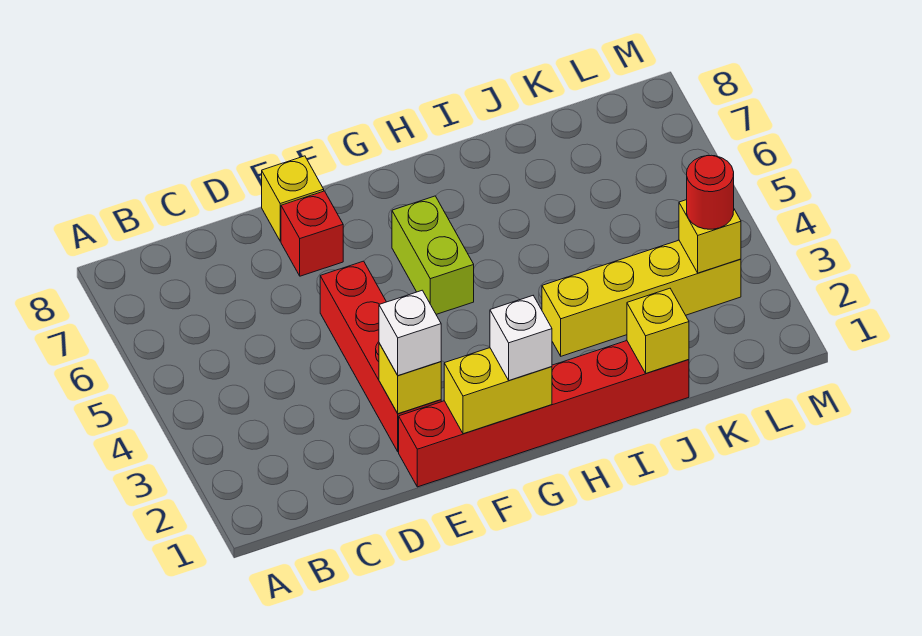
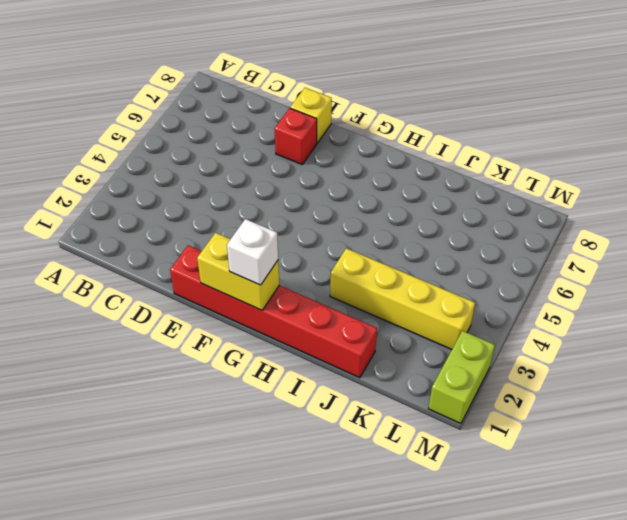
lime 1x2 brick [428,331,495,424] -> lime 1x2 brick moved to [392,196,474,314]
none -> red 1x4 brick [320,261,441,452]
none -> yellow 1x1 brick [379,343,441,414]
none -> yellow 1x1 brick [627,288,689,373]

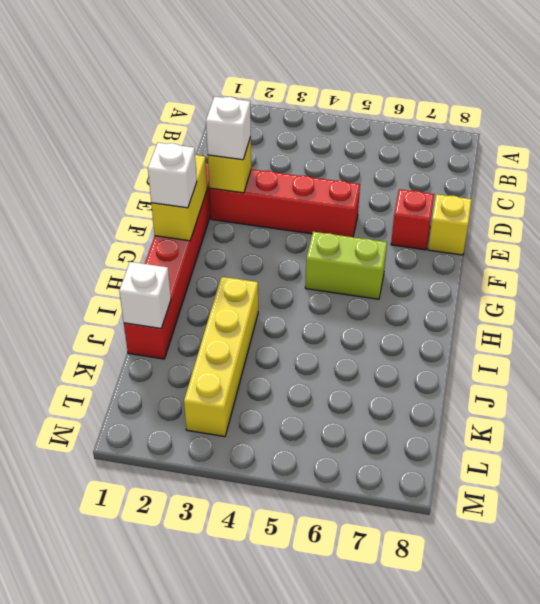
white 1x1 brick [119,262,171,329] -> yellow 1x1 brick [627,288,689,373]
none -> yellow 1x1 brick [679,200,741,273]
none -> red 1x1 round brick [687,155,734,229]

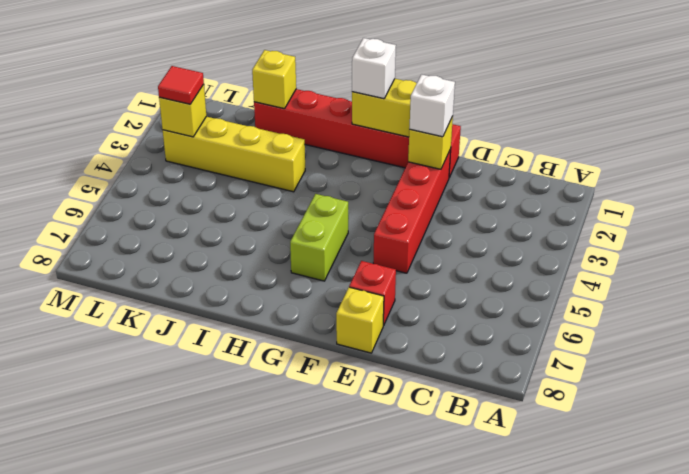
red 1x1 tile [158,66,204,104] -> red 1x1 round brick [687,155,734,229]

